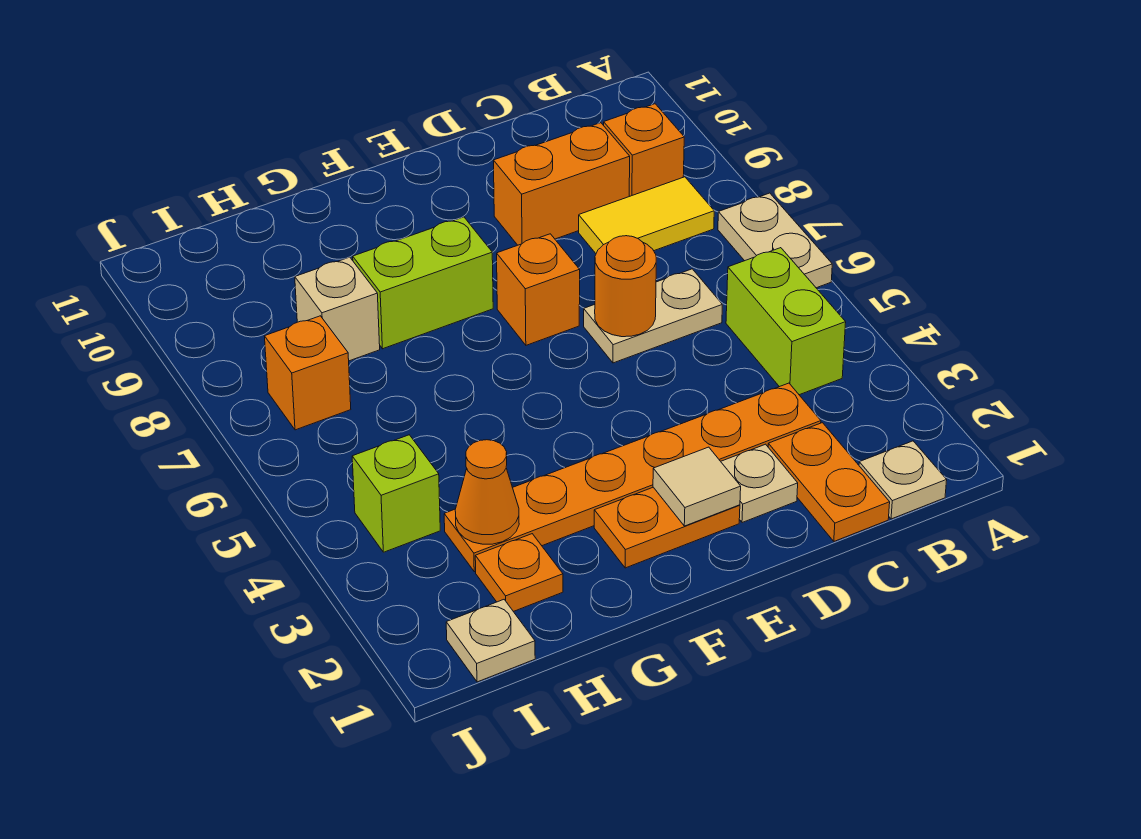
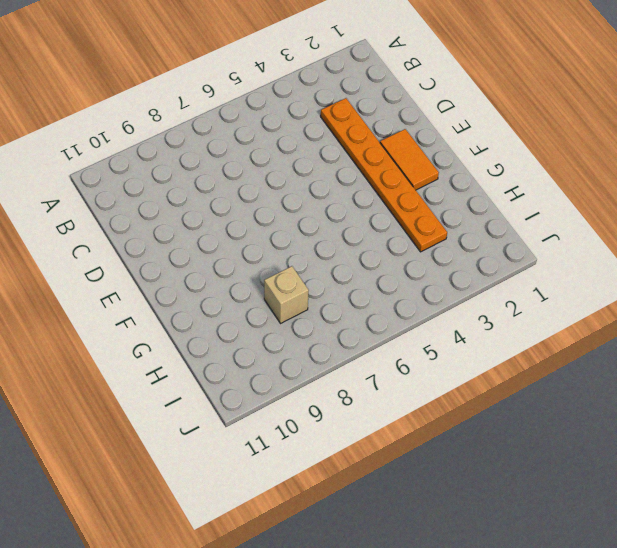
orange 1x2 tile [380,129,439,190] -> orange 1x2 plate [594,487,740,568]
none -> tan 1x2 plate [718,193,832,288]
none -> tan 1x1 plate [859,441,947,519]
none -> lime 1x2 brick [726,248,846,395]

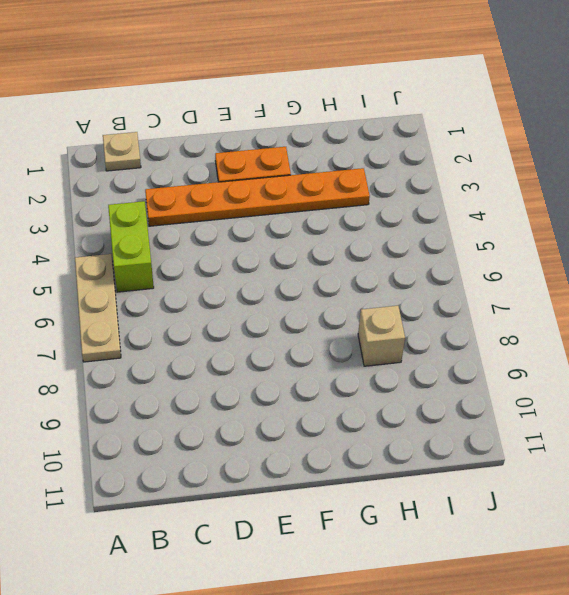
tan 1x3 plate [75,254,121,362] -> tan 1x2 plate [718,193,832,288]
none -> yellow 1x2 tile [579,177,714,253]
none -> orange 1x1 brick [604,104,684,196]
none -> orange 1x2 plate [768,423,890,541]

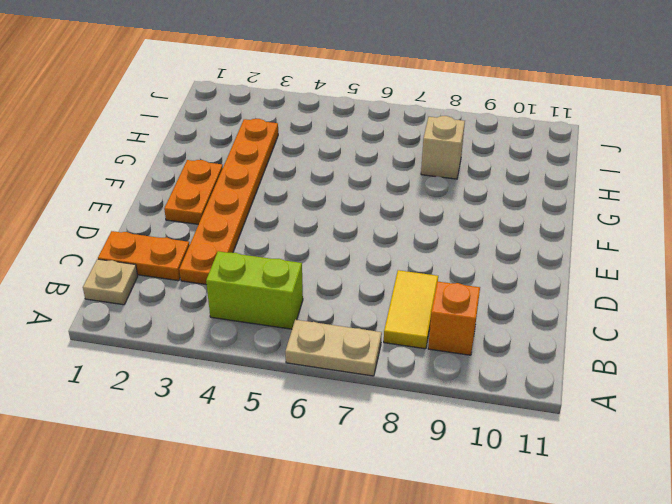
none -> tan 1x2 plate [584,269,722,363]
none -> orange 1x2 brick [493,123,630,245]
none -> tan 1x1 plate [721,444,798,523]

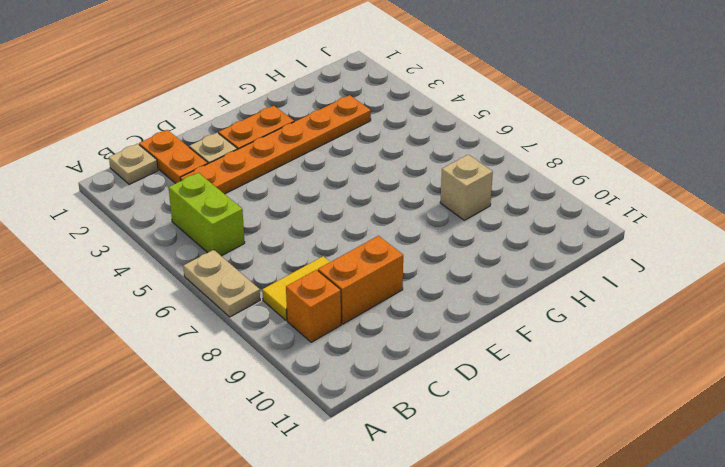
none -> tan 1x2 plate [584,269,722,363]
none -> orange 1x1 brick [497,234,580,345]
none -> lime 1x2 brick [353,217,493,349]

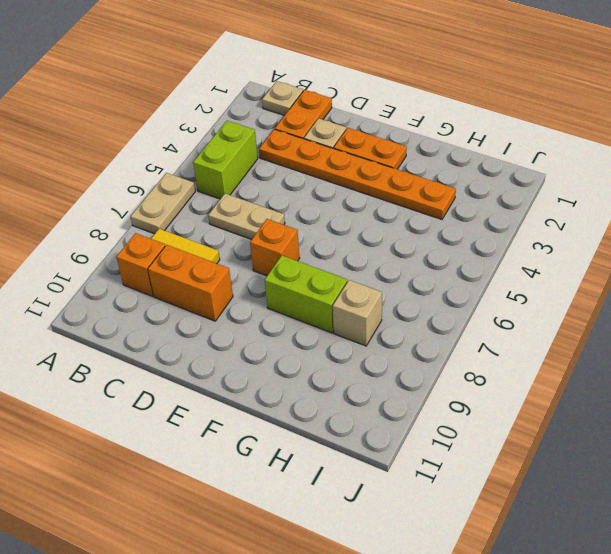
none -> orange 1x1 plate [475,534,563,612]
none -> tan 1x1 plate [446,600,535,682]
none -> lime 1x1 brick [352,435,440,552]

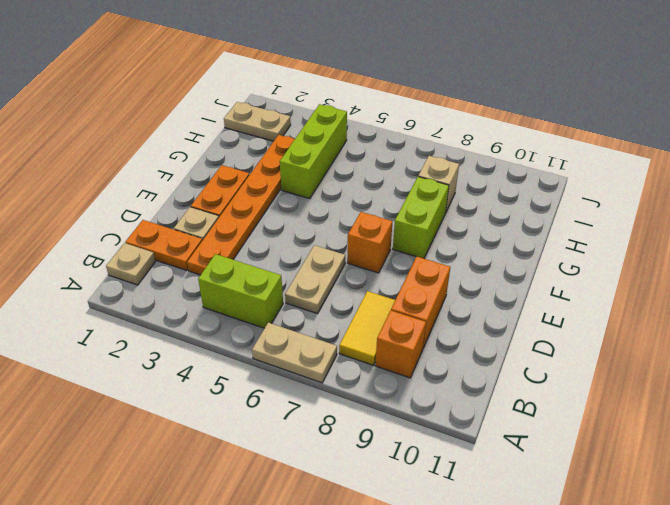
lime 1x3 brick [280,104,347,199] -> lime 1x1 brick [352,435,440,552]
tan 1x2 plate [224,102,291,141] -> tan 1x1 plate [446,600,535,682]
none -> orange 1x1 plate [475,534,563,612]
none -> orange 1x1 brick [265,316,351,430]
none -> orange 1x1 round brick [595,236,656,337]

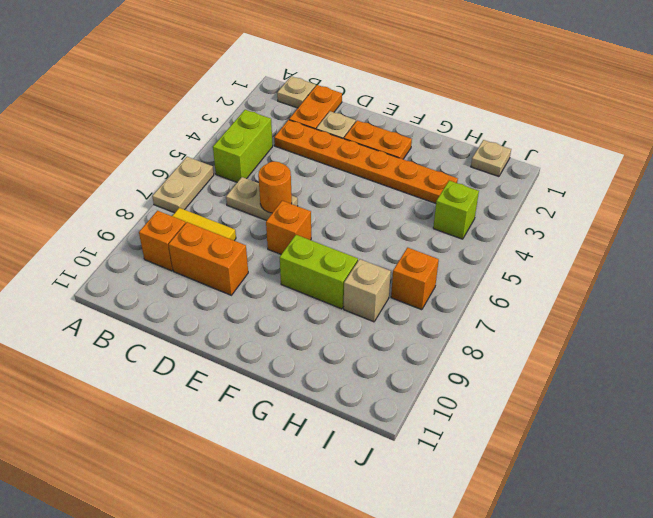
none -> orange 1x1 plate [475,534,563,612]
none -> tan 1x1 tile [653,447,741,526]
none -> orange 1x1 cone [455,440,519,544]

